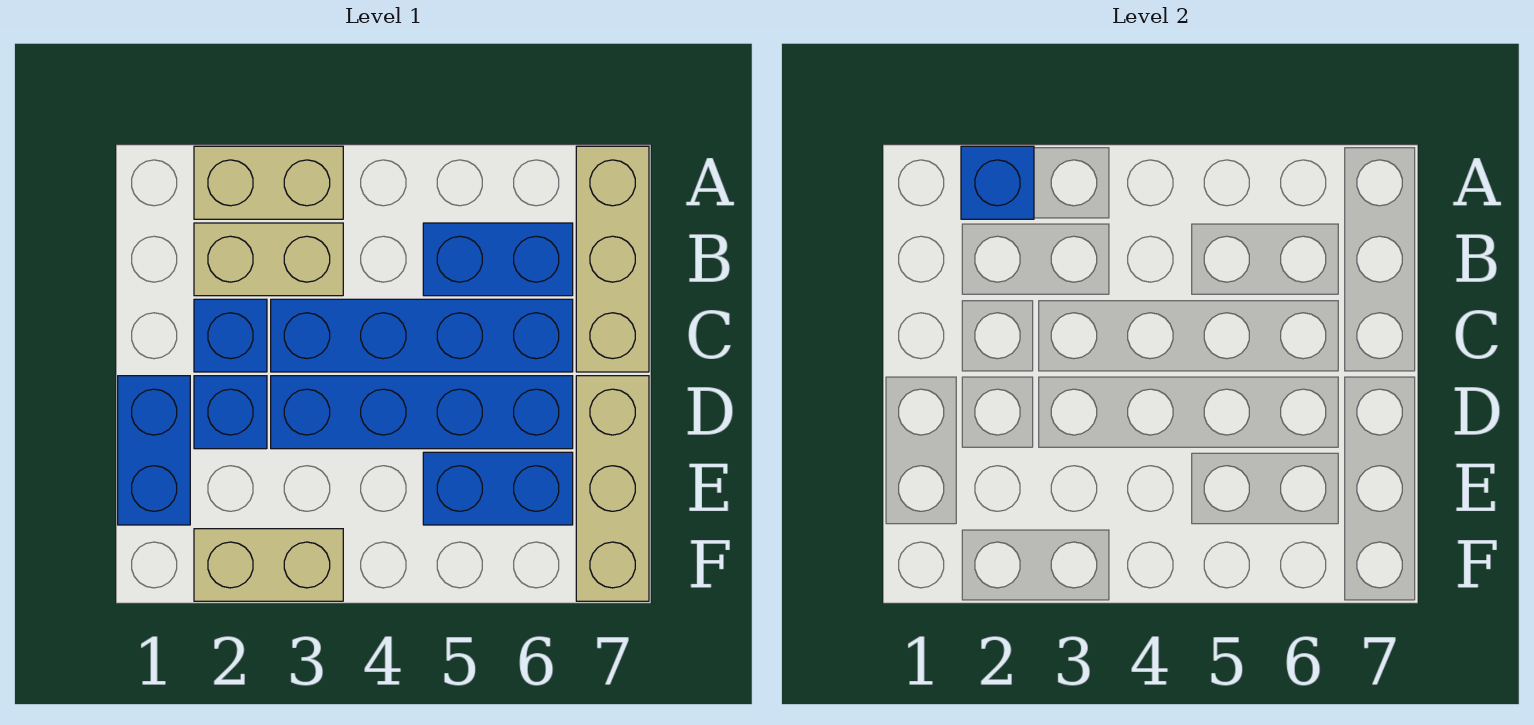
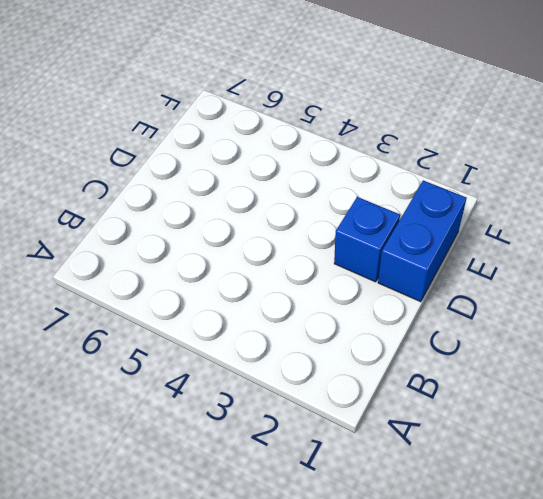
none -> tan 1x2 brick [194,146,343,219]
none -> tan 1x3 brick [576,146,649,372]
none -> tan 1x2 brick [194,223,343,296]

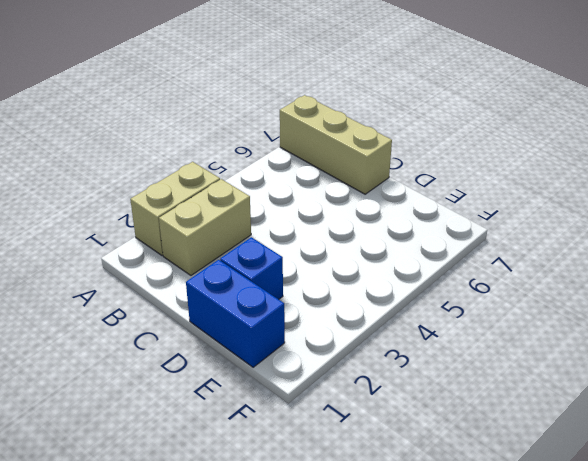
none -> blue 1x2 brick [423,223,573,296]
none -> blue 1x1 brick [194,299,267,372]
none -> blue 1x4 brick [271,299,573,372]

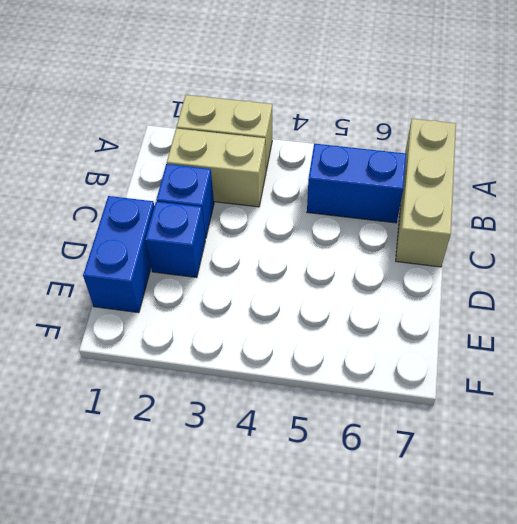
none -> blue 1x4 brick [271,299,573,372]
none -> blue 1x4 brick [271,376,573,449]
none -> tan 1x3 brick [576,376,649,601]

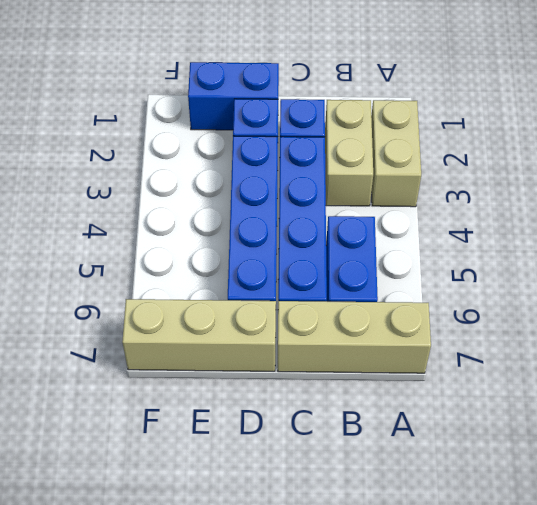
none -> blue 1x2 brick [423,452,573,525]
none -> tan 1x2 brick [194,529,343,601]
none -> blue 1x1 brick [961,146,1034,219]

